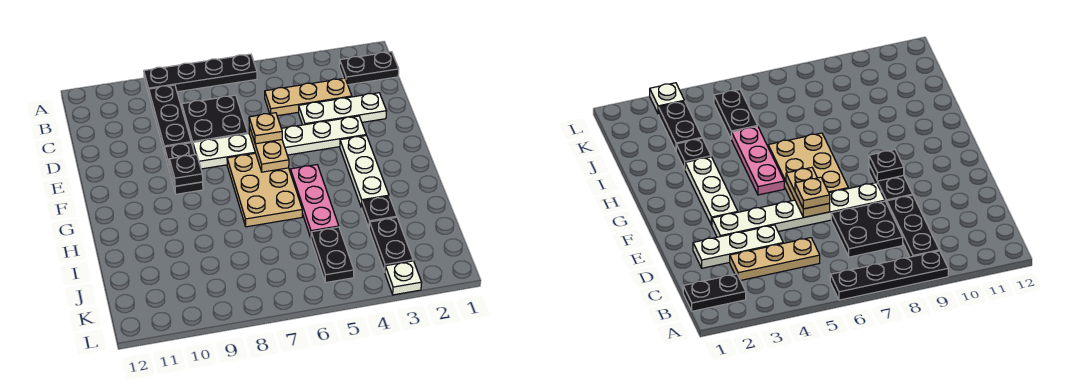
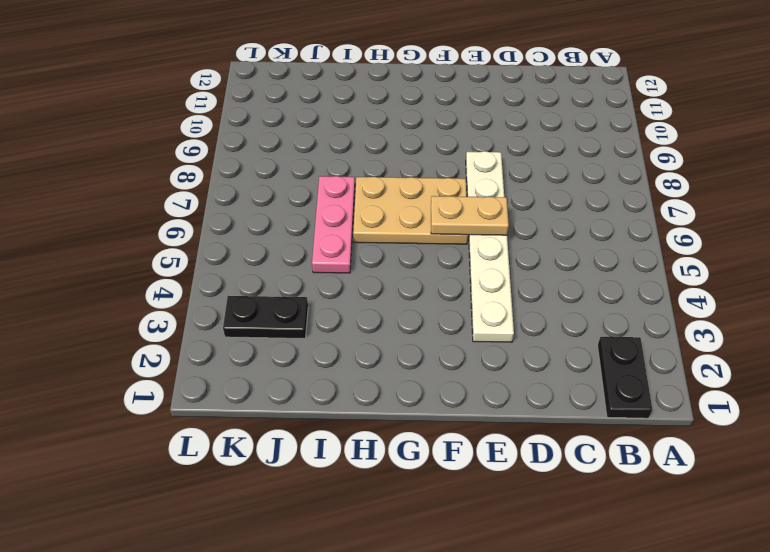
pink 1x3 plate [312,176,355,273] -> pink 1x3 plate turned to [290,165,339,238]
none -> black 1x4 plate [144,54,257,94]
none -> black 1x3 plate [149,85,191,153]
none -> tan 1x3 plate [265,78,352,116]

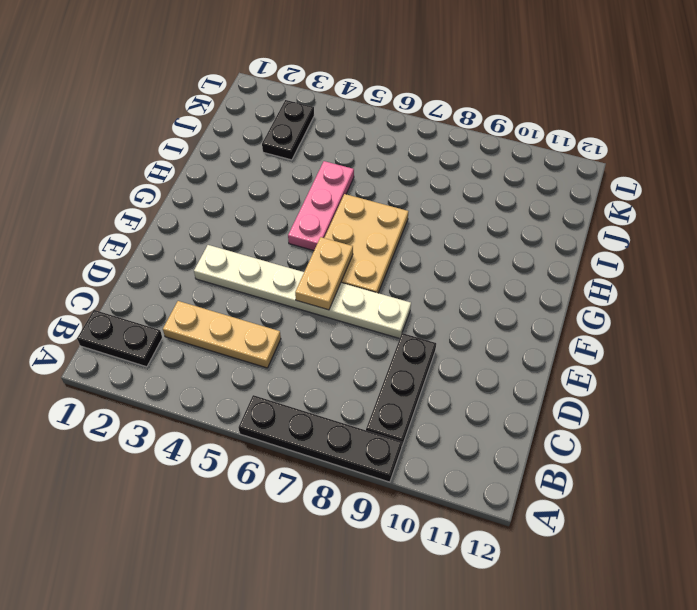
none -> black 2x2 plate [182,95,248,146]
none -> white 1x3 plate [298,93,387,125]
none -> black 1x2 plate [164,143,203,194]

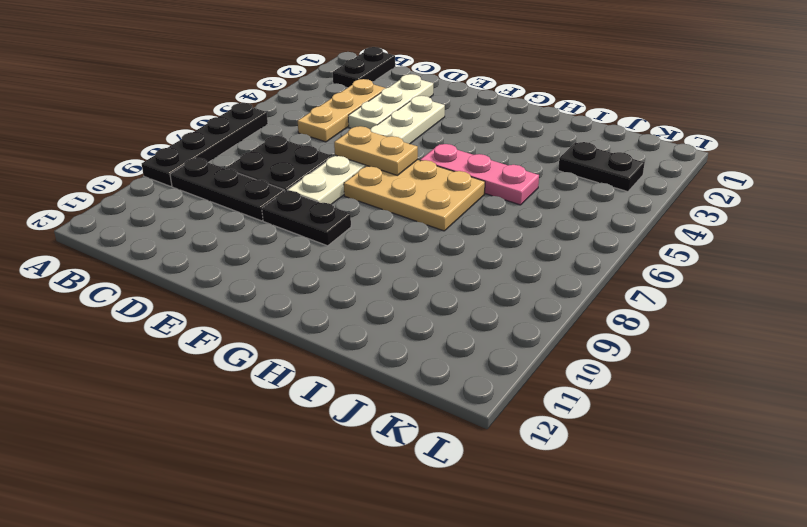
none -> white 1x3 plate [340,136,389,207]
none -> black 1x1 plate [361,196,397,228]
none -> black 1x2 plate [311,227,354,283]

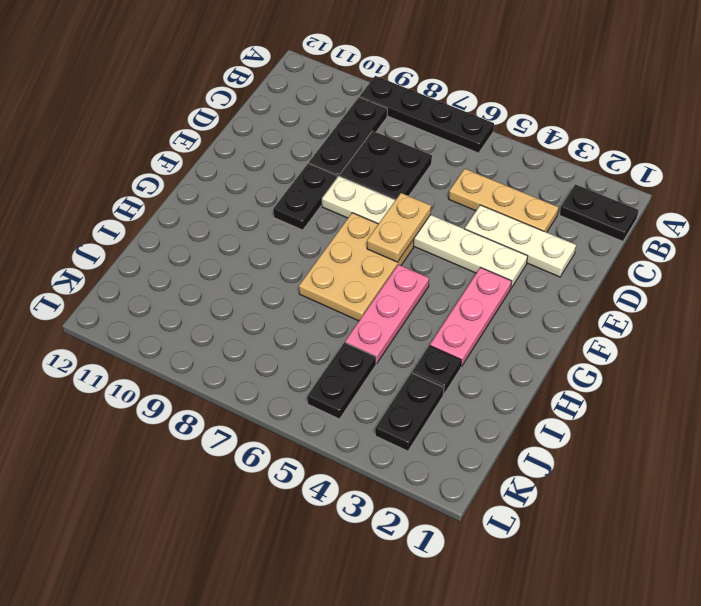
pink 1x3 plate [430,267,512,367] -> white 1x3 plate [340,136,389,207]
none -> white 1x1 plate [385,261,422,295]
none -> black 1x1 plate [169,154,203,186]
none -> tan 1x1 plate [249,113,282,144]

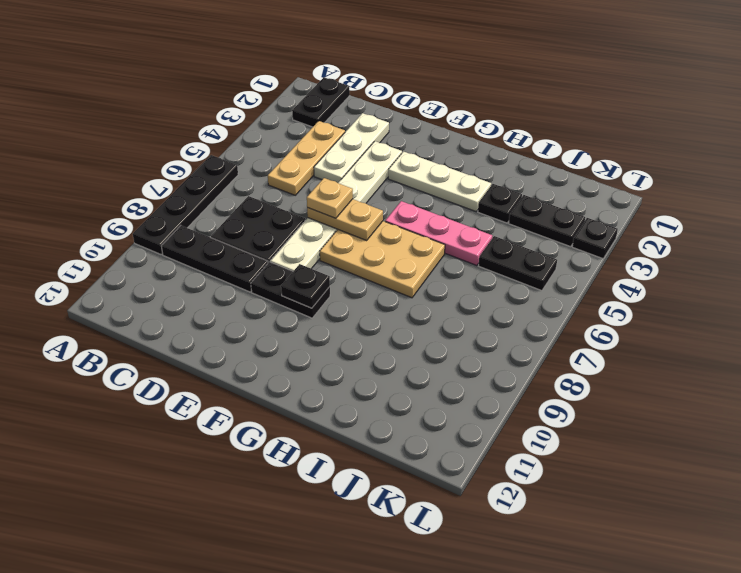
black 1x1 plate [572,218,618,259] -> white 1x1 plate [385,261,422,295]

